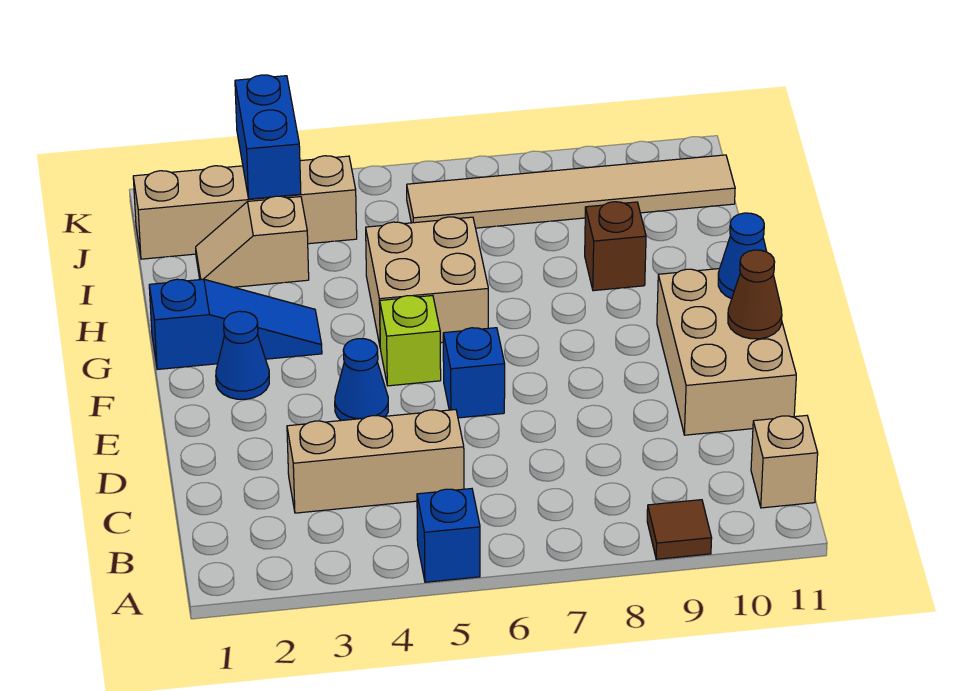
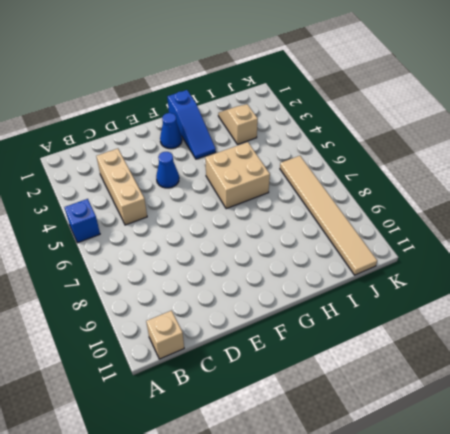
none -> brown 1x1 tile [647,500,712,559]
none -> tan 2x3 brick [657,269,796,435]
none -> blue 1x1 brick [443,328,505,418]

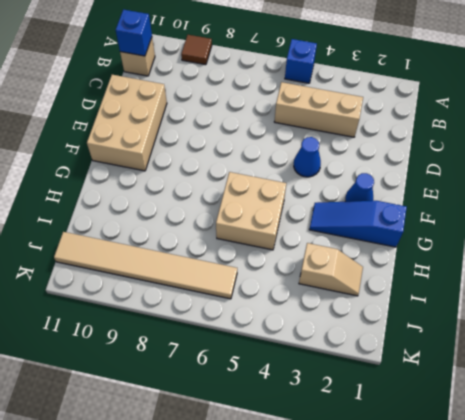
blue 1x1 brick [116,9,152,56] -> blue 1x1 brick moved to [443,328,505,418]
none -> lime 1x1 brick [380,296,441,386]
none -> brown 1x1 brick [585,202,646,291]
none -> tan 1x4 brick [133,156,357,259]

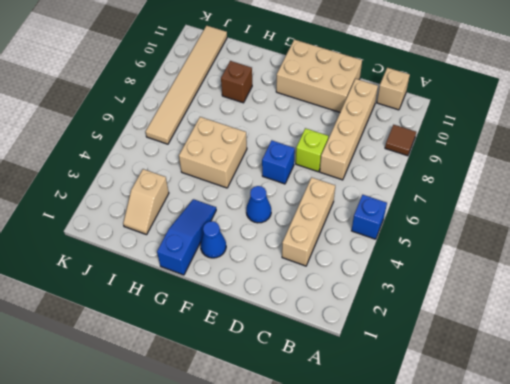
tan 1x4 brick [320,79,378,180] -> tan 1x4 brick moved to [133,156,357,259]
lime 1x1 brick [296,128,328,172] -> lime 1x1 brick moved to [380,296,441,386]
none -> brown 1x1 cone [728,250,782,339]
none -> blue 1x1 cone [718,213,767,299]
none -> blue 1x2 brick [235,75,301,199]

